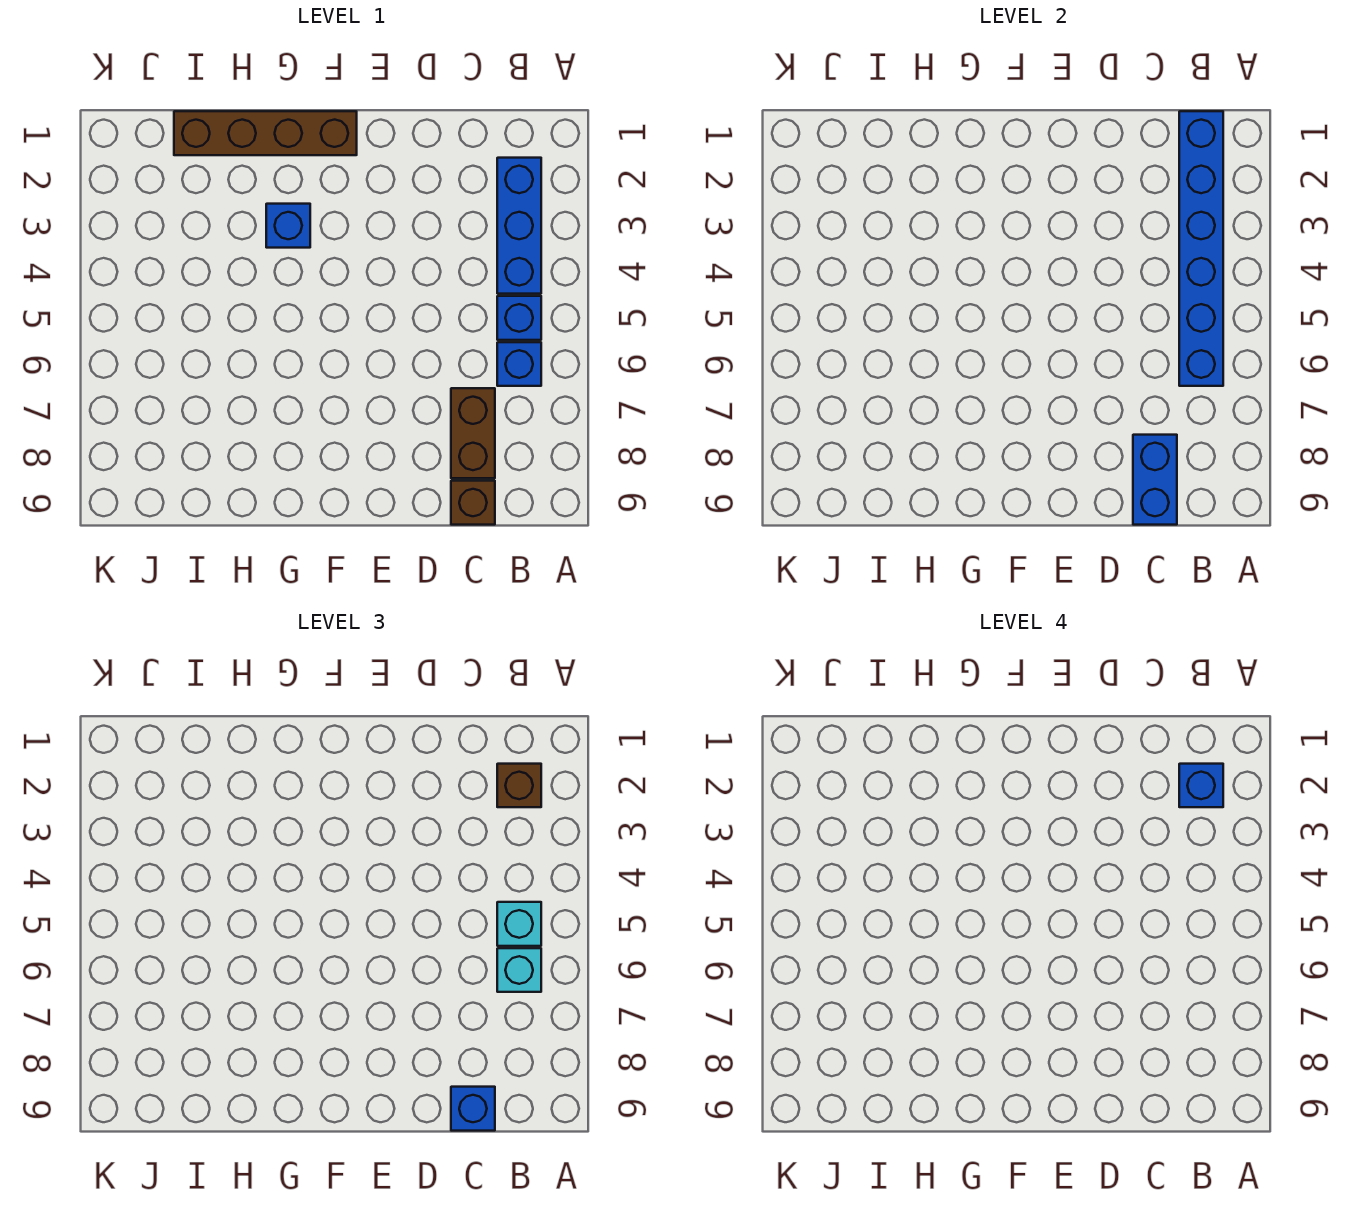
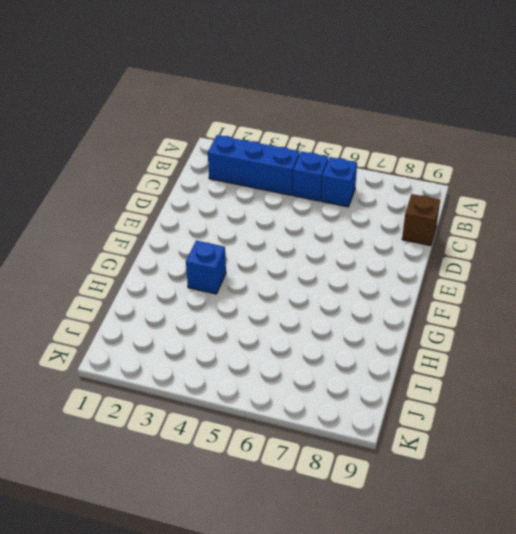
none -> brown 1x2 brick [451,388,495,478]
none -> brown 1x4 brick [174,111,357,155]
none -> blue 1x6 brick [1179,111,1223,386]

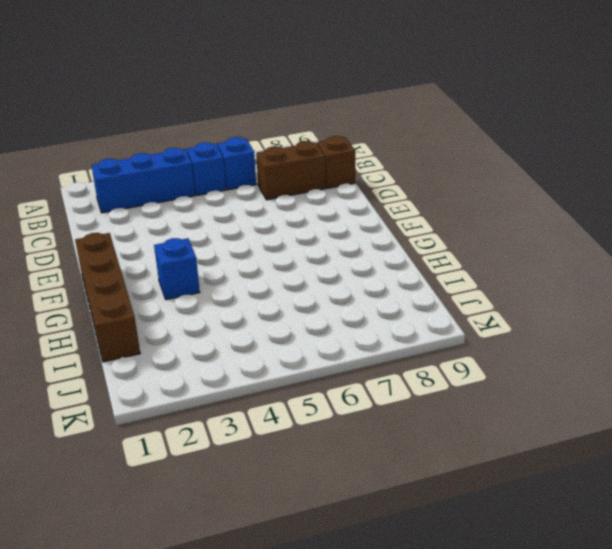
none -> blue 1x6 brick [1179,111,1223,386]
none -> blue 1x2 brick [1133,435,1177,525]
none -> brown 1x1 brick [497,764,541,807]

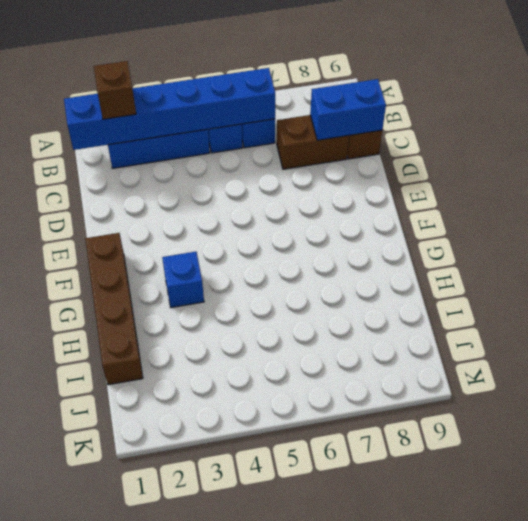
none -> cyan 1x1 brick [497,902,541,946]
none -> cyan 1x1 brick [497,948,541,992]
none -> blue 1x1 brick [451,1087,495,1131]

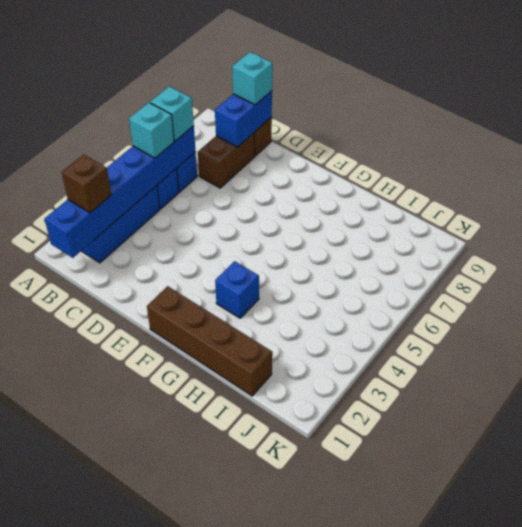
cyan 1x1 brick [232,52,272,105] -> blue 1x1 brick [451,1087,495,1131]
none -> blue 1x1 brick [1179,764,1223,807]

